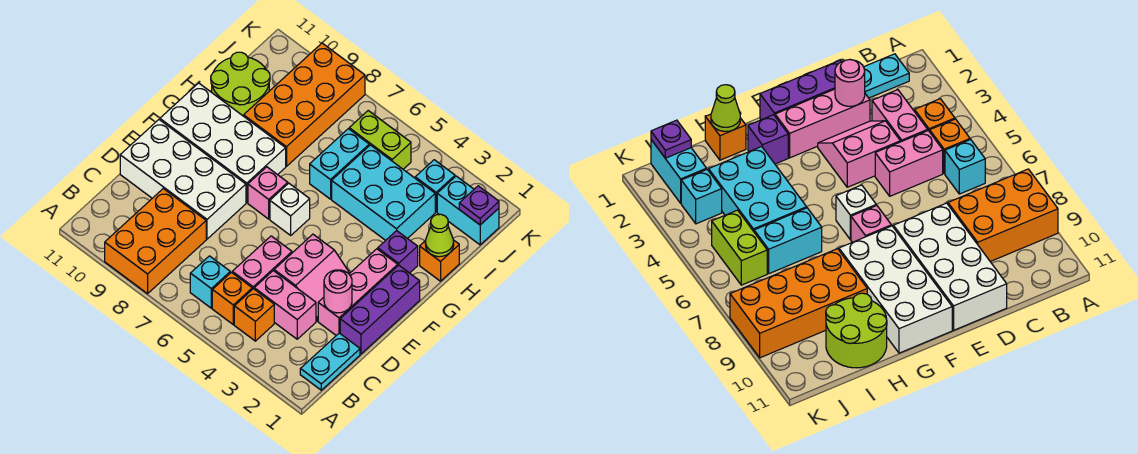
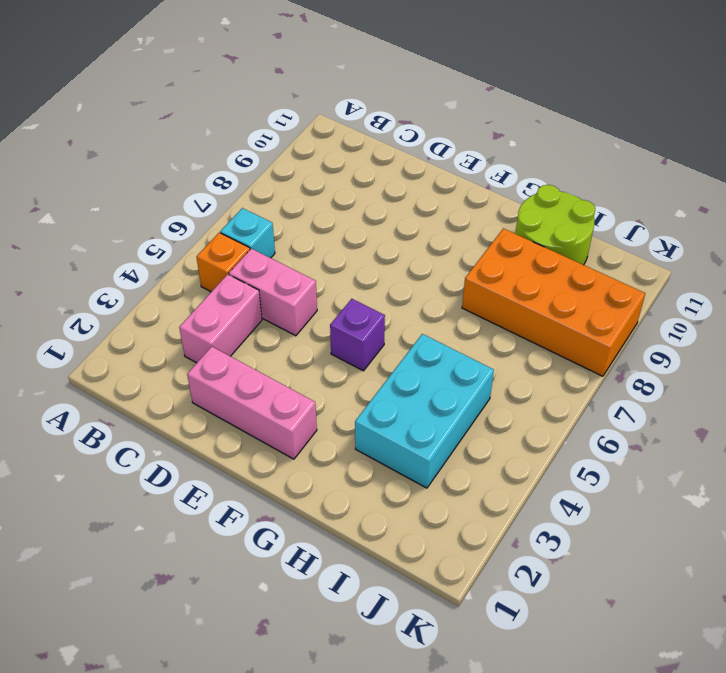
purple 1x1 brick [330,299,385,371] -> purple 1x1 brick moved to [378,231,418,273]
none -> orange 2x3 brick [105,189,206,294]
none -> cyan 1x2 plate [300,333,360,390]
none -> orange 1x1 brick [234,289,274,341]

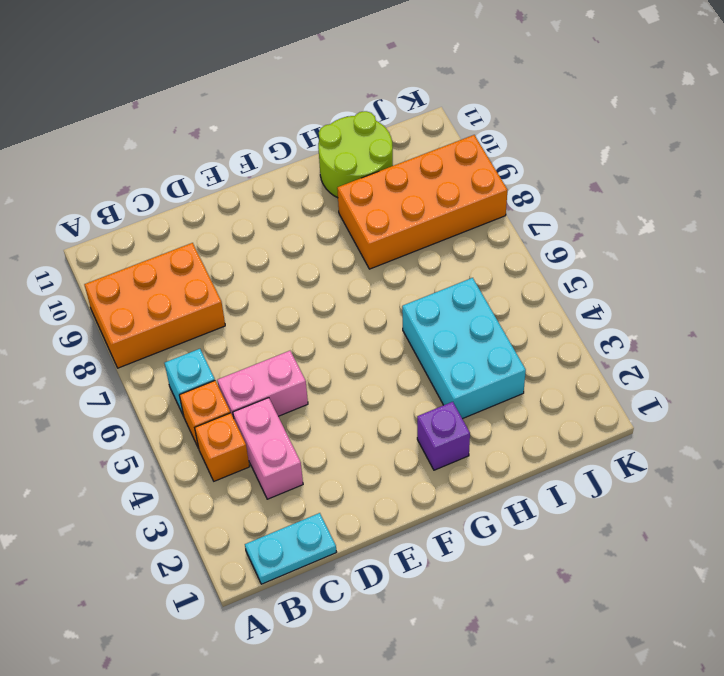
none -> purple 1x3 brick [340,265,420,354]
none -> pink 1x3 brick [318,249,398,335]
none -> pink 2x2 slope [274,234,350,321]

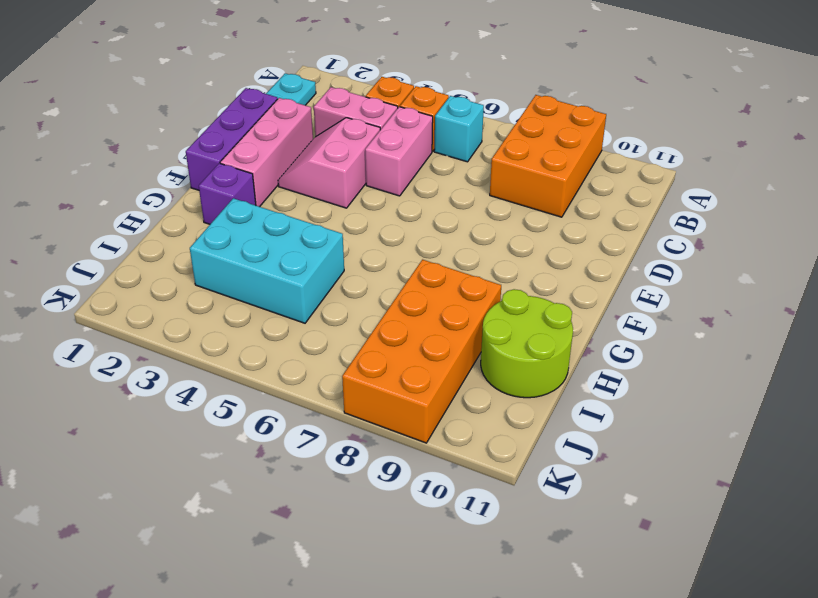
none -> white 2x4 brick [120,120,246,239]
none -> white 1x1 brick [270,183,310,235]
none -> pink 1x1 brick [248,167,288,219]

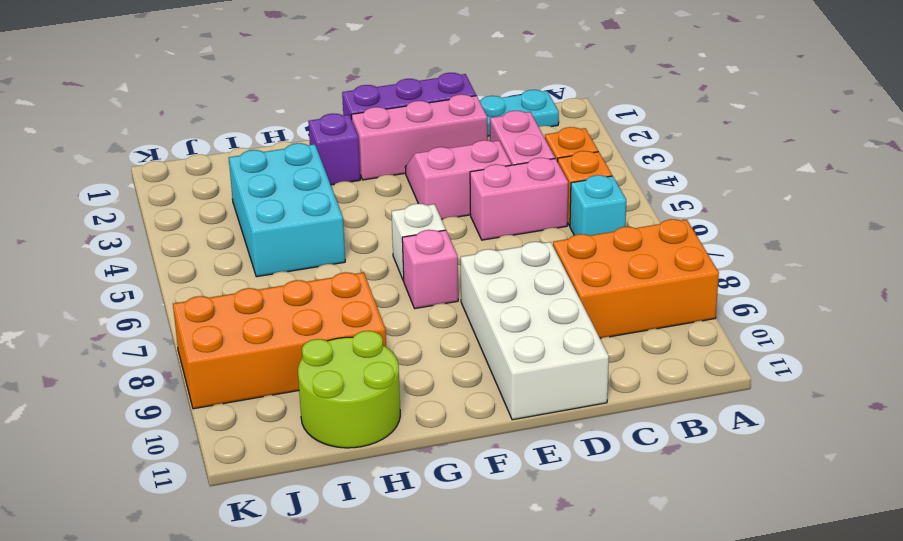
none -> white 2x4 brick [160,83,286,203]
none -> orange 1x1 brick [420,240,459,281]
none -> cyan 1x2 brick [310,129,369,199]

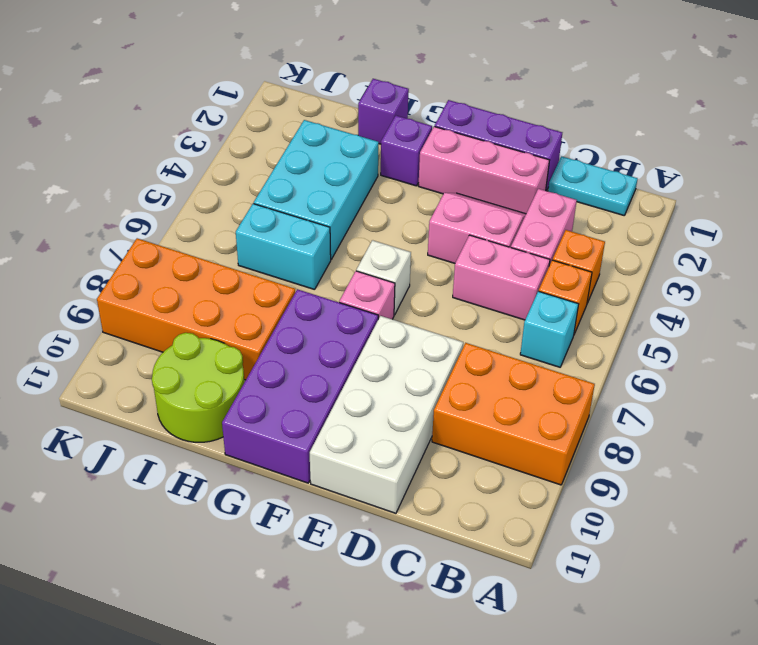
purple 2x4 brick [222,289,378,483] -> white 2x4 brick [160,83,286,203]
purple 1x1 brick [358,79,409,144] -> orange 1x1 brick [420,240,459,281]
none -> cyan 1x2 brick [437,176,499,245]
none -> cyan 1x1 brick [415,160,455,212]
none -> lime 1x2 brick [349,111,411,169]

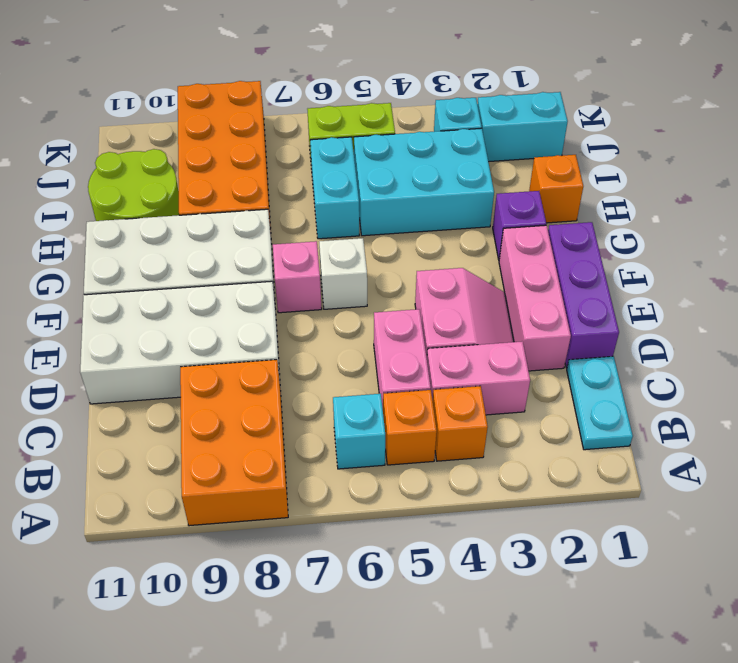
none -> pink 1x1 round brick [324,270,352,313]
none -> lime 1x1 cone [425,214,454,257]
none -> purple 1x1 plate [459,186,499,225]

